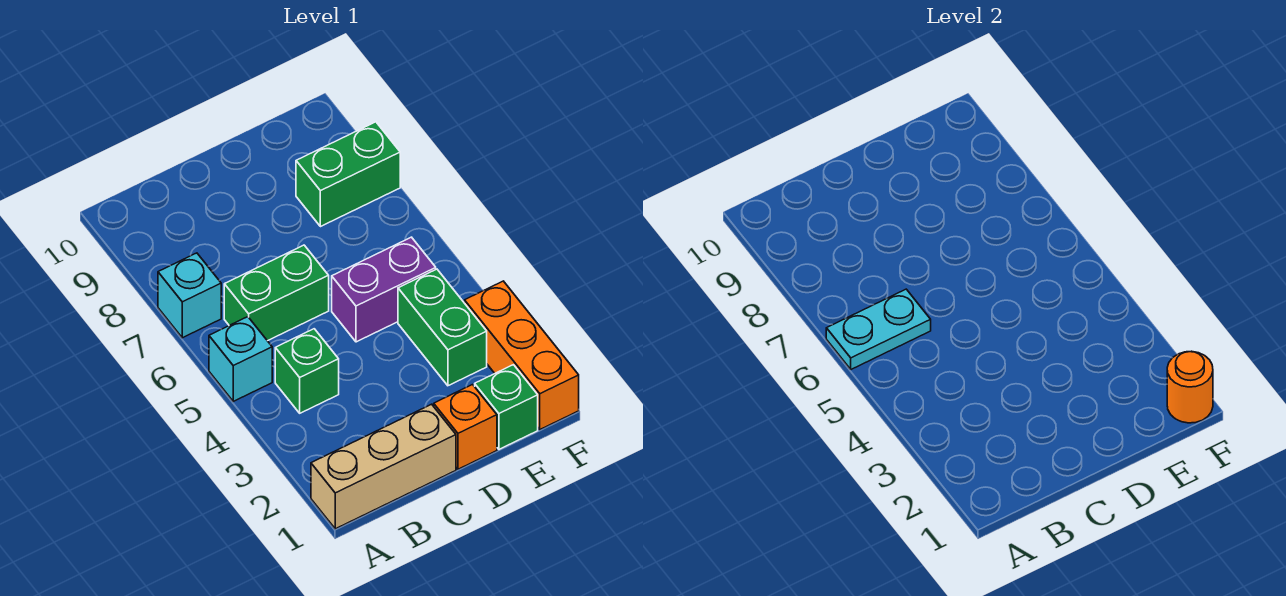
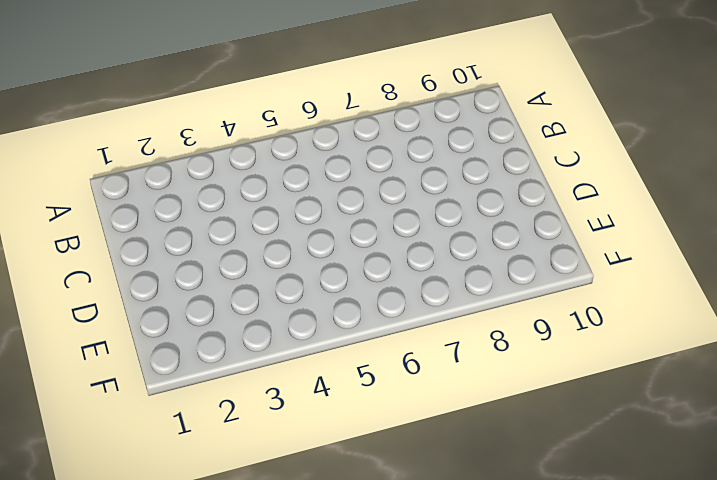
none -> tan 1x3 brick [311,404,456,529]
none -> cyan 1x1 brick [209,317,272,401]
none -> cyan 1x1 brick [158,253,221,338]

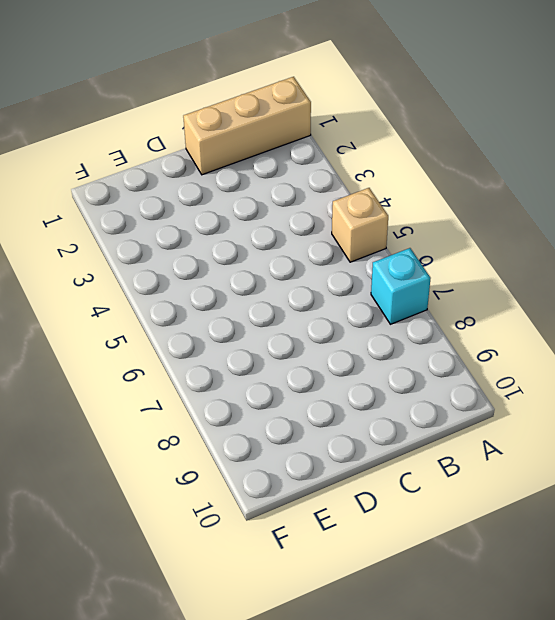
tan 1x1 brick [332,188,388,262] -> cyan 1x1 brick [209,317,272,401]
none -> green 1x1 brick [275,329,339,413]
none -> green 1x2 brick [224,245,329,341]
none -> orange 1x1 brick [434,385,497,469]

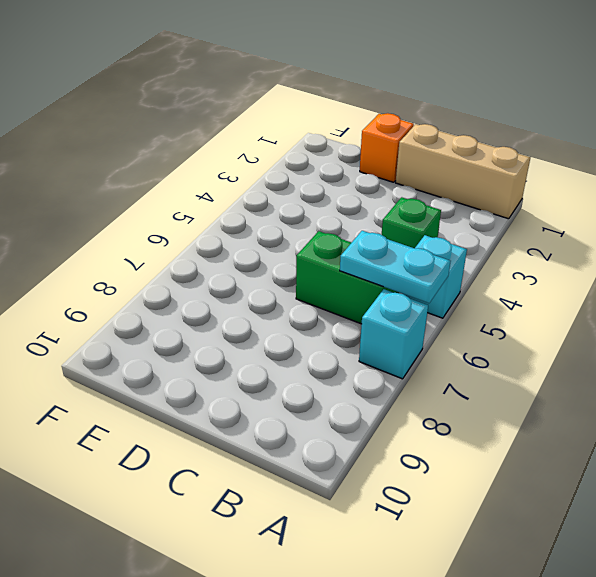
none -> purple 1x2 brick [332,237,436,342]
none -> green 1x1 brick [475,365,538,449]
none -> green 1x2 brick [398,269,487,386]

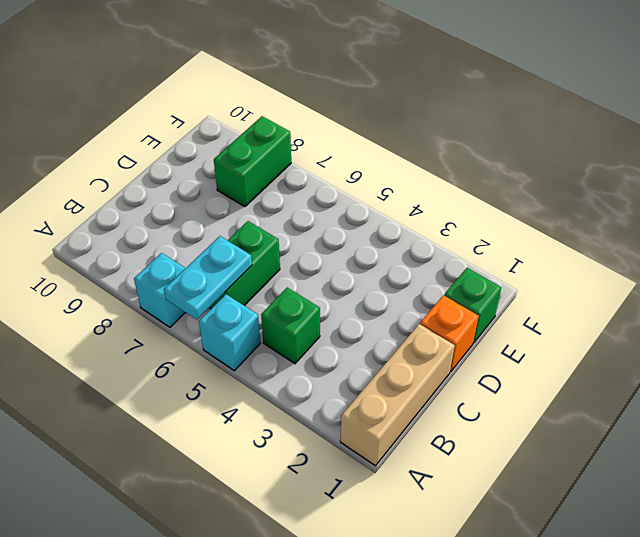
none -> purple 1x2 brick [332,237,436,342]
none -> green 1x2 brick [398,269,487,386]
none -> orange 1x3 brick [465,281,579,429]

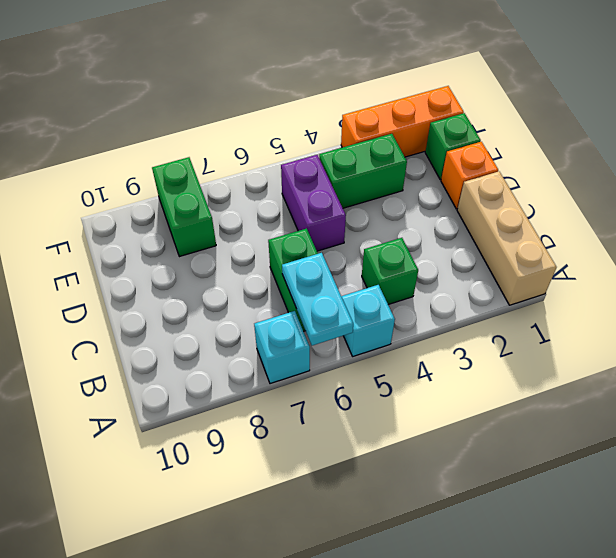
none -> orange 1x1 round brick [1167,351,1213,423]

